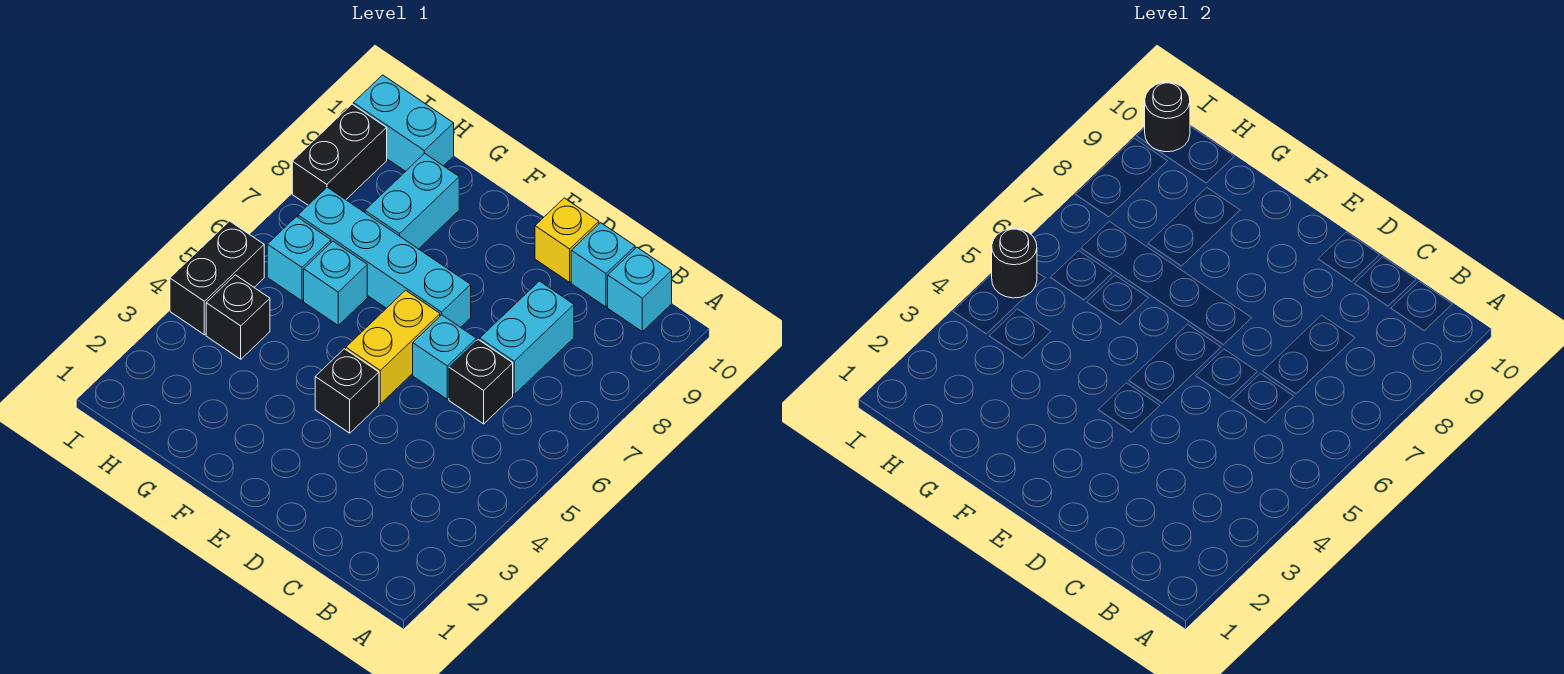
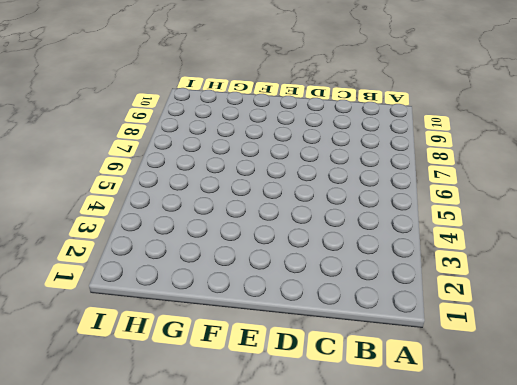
none -> cyan 1x1 brick [608,247,672,331]
none -> black 1x1 brick [449,340,513,424]
none -> cyan 1x2 brick [480,281,574,395]

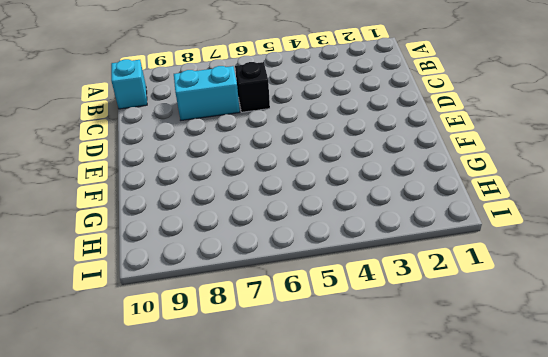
none -> cyan 1x1 brick [571,223,635,307]
none -> cyan 1x1 brick [413,315,476,399]
none -> yellow 1x1 brick [535,198,599,282]

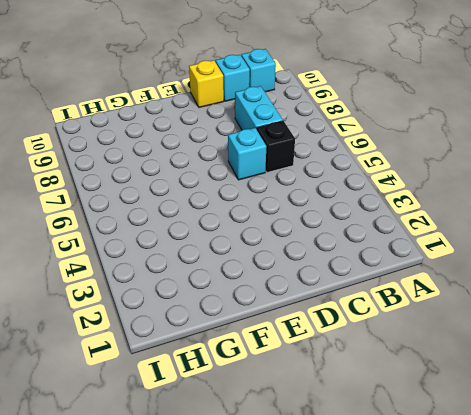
none -> black 1x1 brick [315,349,379,433]
none -> yellow 1x2 brick [346,290,440,404]
none -> cyan 1x4 brick [298,187,471,327]

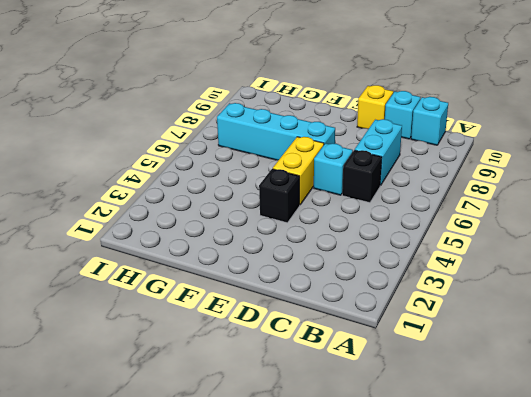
none -> cyan 1x1 brick [304,241,367,325]
none -> cyan 1x2 brick [365,153,459,249]
none -> black 1x1 brick [206,275,270,359]

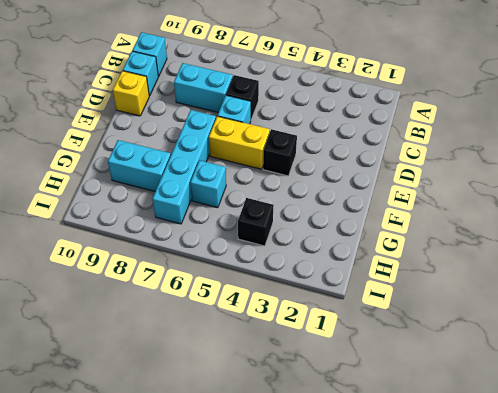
none -> cyan 1x1 brick [267,217,331,301]
none -> cyan 1x2 brick [353,75,454,171]
none -> black 1x2 brick [170,221,264,335]

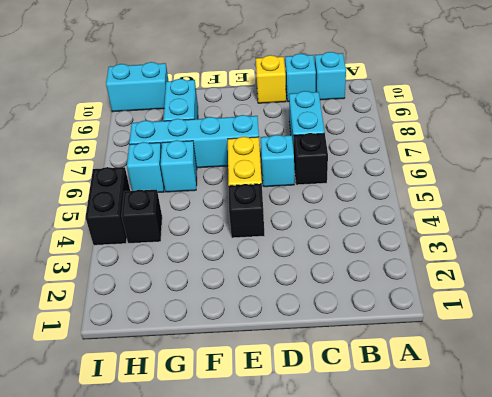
none -> black 1x2 brick [292,104,387,205]
none -> black 1x1 round brick [992,228,1037,298]
none -> black 1x1 round brick [1145,82,1190,152]

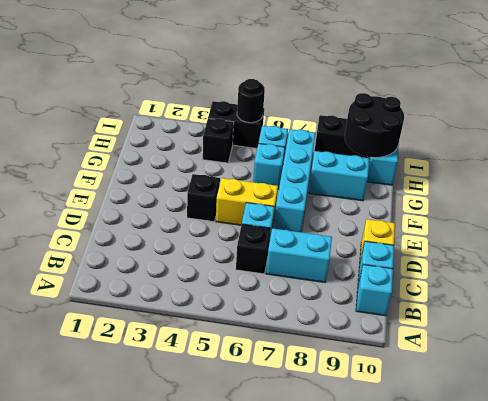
black 2x2 round brick [345,93,404,158] -> black 1x1 round brick [1145,82,1190,152]

